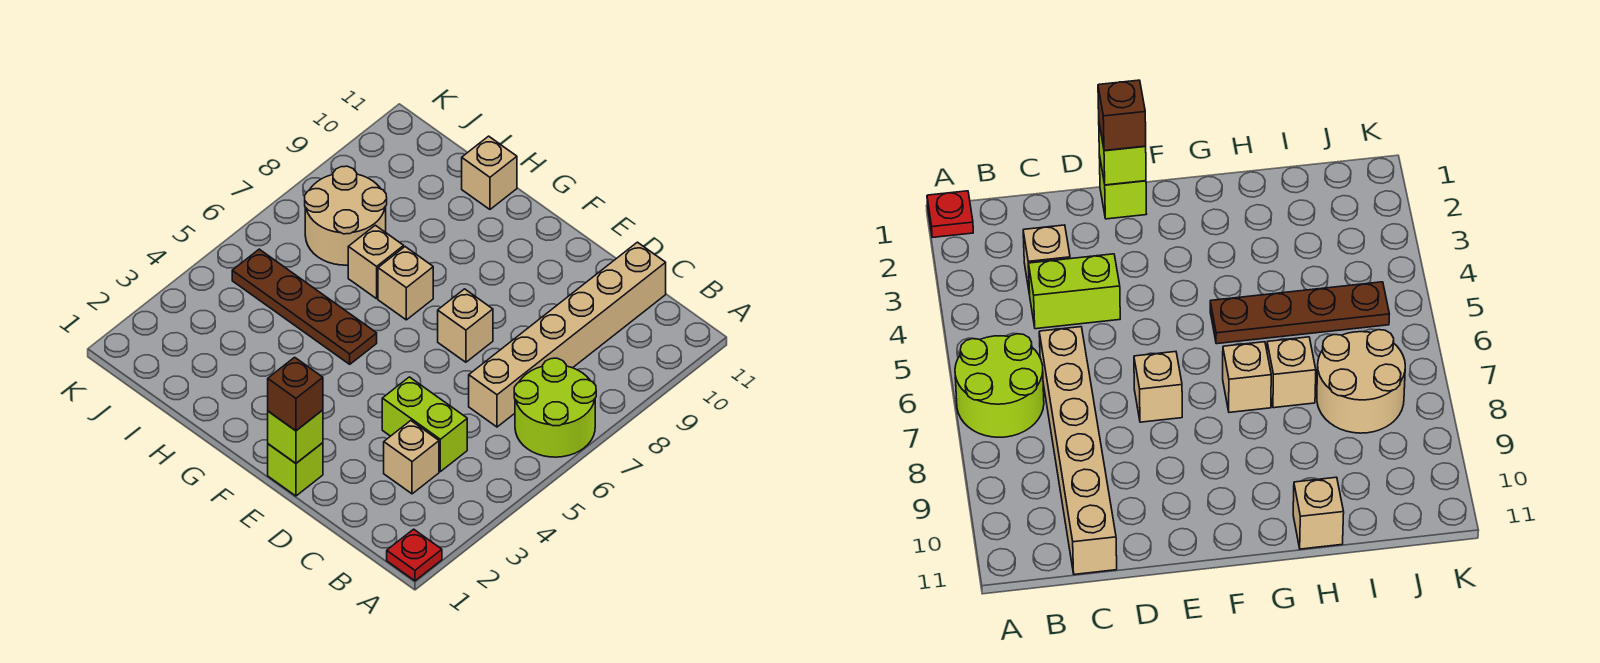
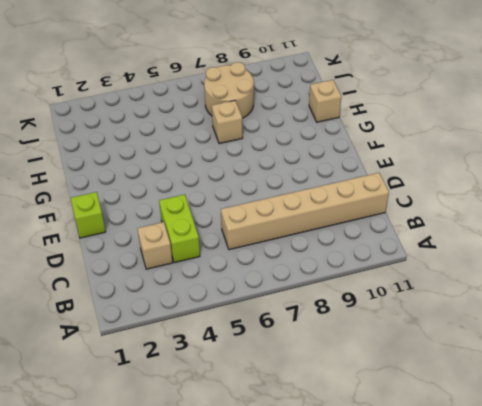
none -> red 1x1 plate [387,529,442,581]
none -> lime 2x2 round brick [514,358,596,457]
none -> tan 1x1 brick [438,289,493,362]

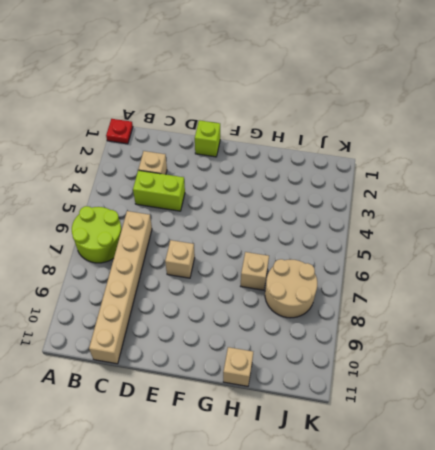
none -> brown 1x4 plate [232,249,377,364]
none -> tan 1x1 brick [378,247,433,320]
none -> lime 1x1 brick [268,410,323,463]

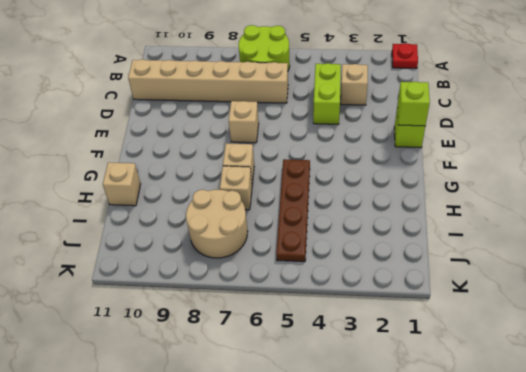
none -> brown 1x1 brick [268,357,323,431]

